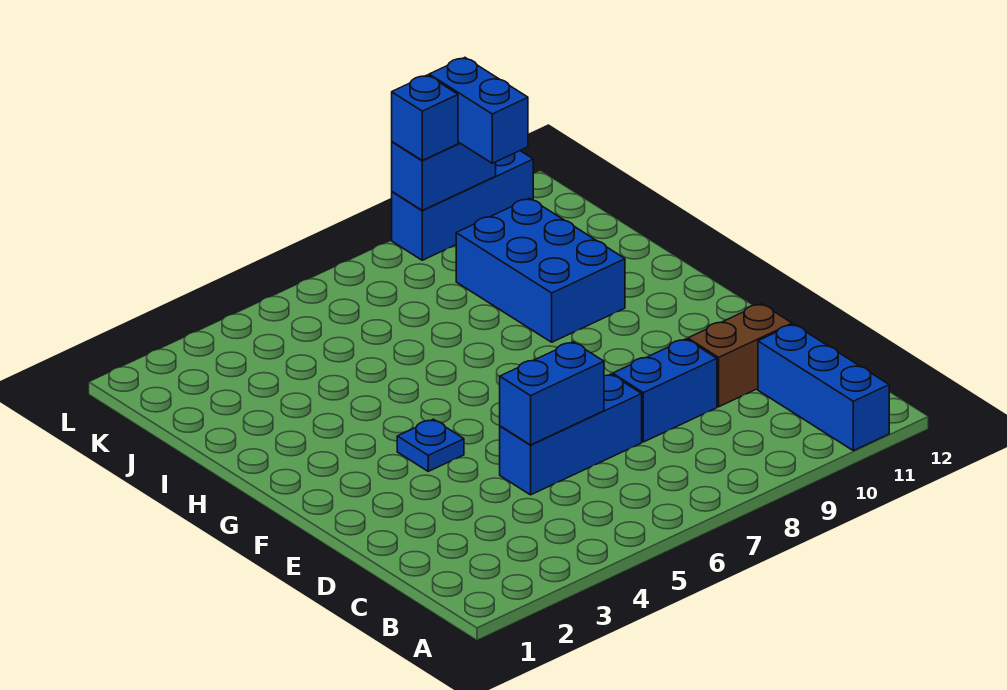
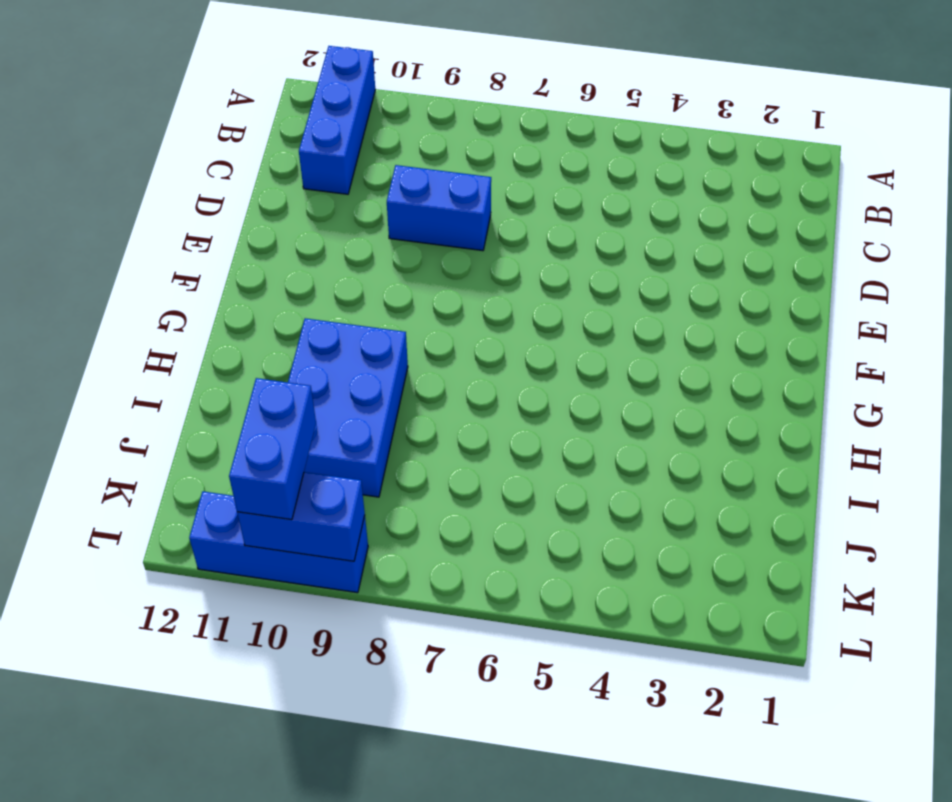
none -> blue 1x3 brick [500,374,642,495]
none -> brown 1x2 brick [688,304,792,407]

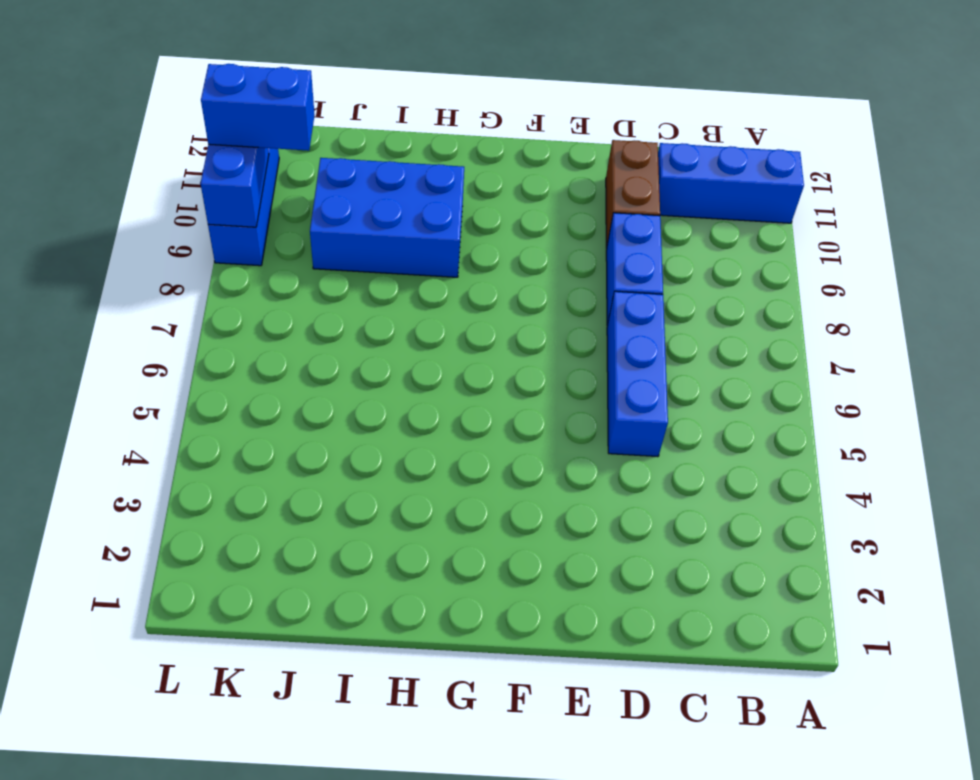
none -> blue 1x1 plate [397,419,464,471]
none -> blue 1x2 brick [500,342,604,445]

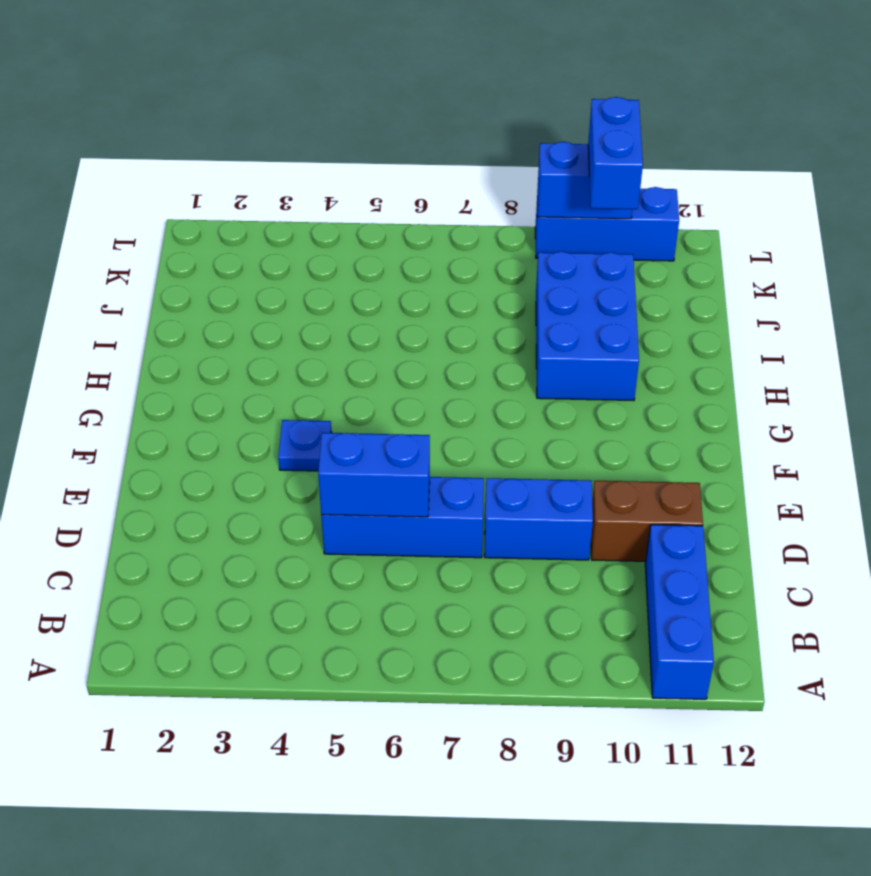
none -> blue 1x1 brick [392,75,458,160]

